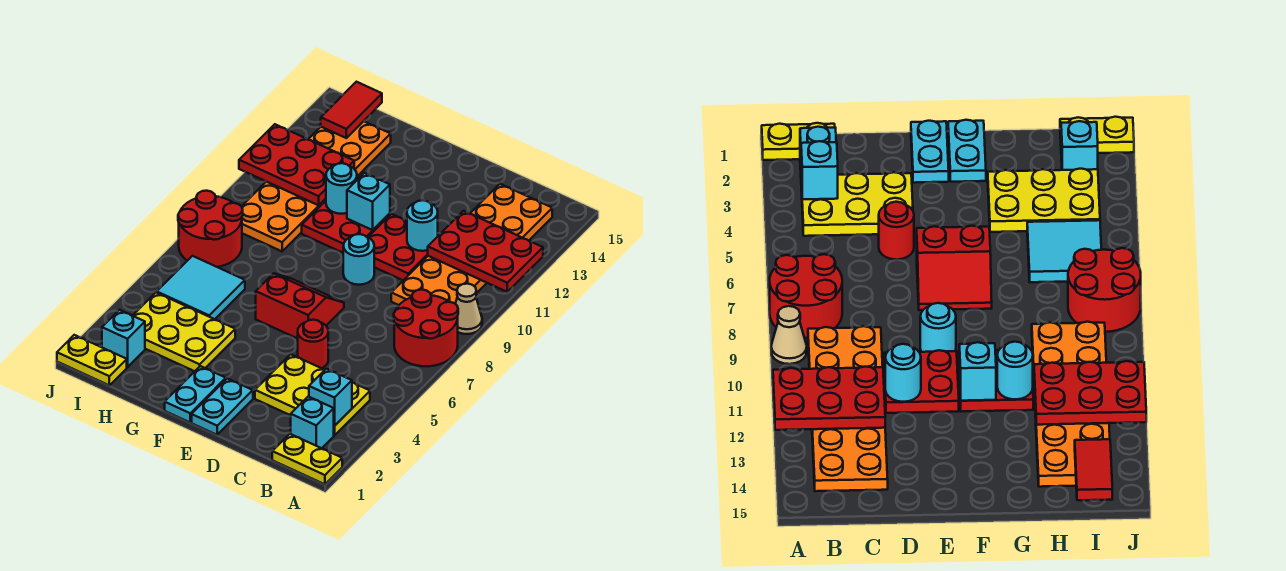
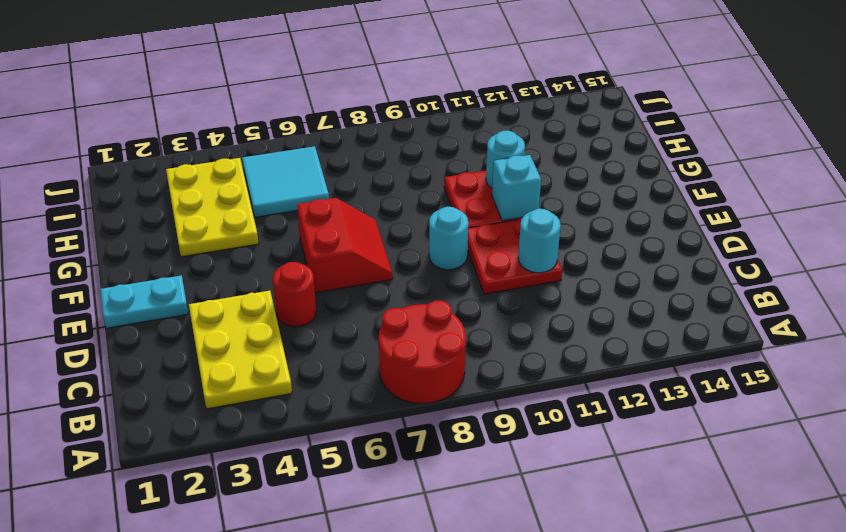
none -> yellow 1x2 plate [272,434,342,484]
none -> tan 1x1 cone [455,284,482,334]
none -> cyan 1x1 brick [291,397,334,448]

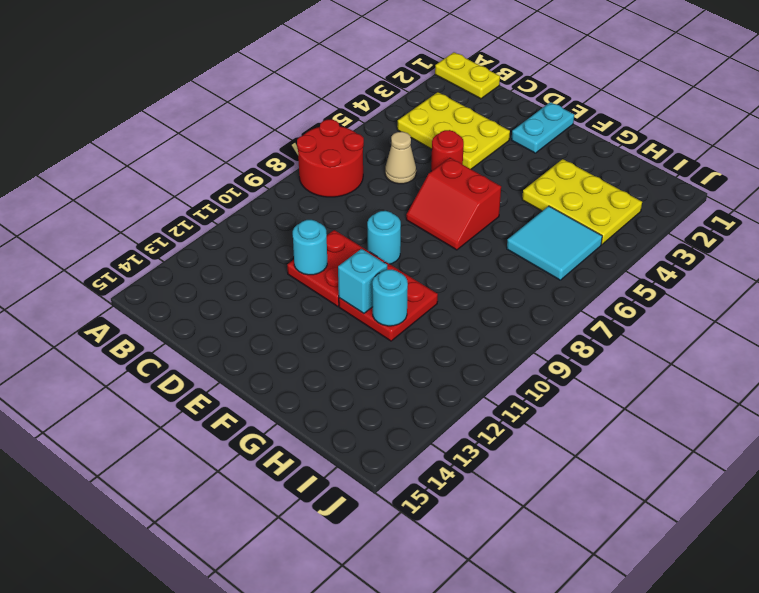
tan 1x1 cone [385,132,416,184] -> tan 1x1 cone moved to [455,284,482,334]
none -> cyan 1x1 brick [291,397,334,448]
none -> orange 2x6 plate [391,184,552,305]
none -> cyan 1x2 plate [165,366,226,422]

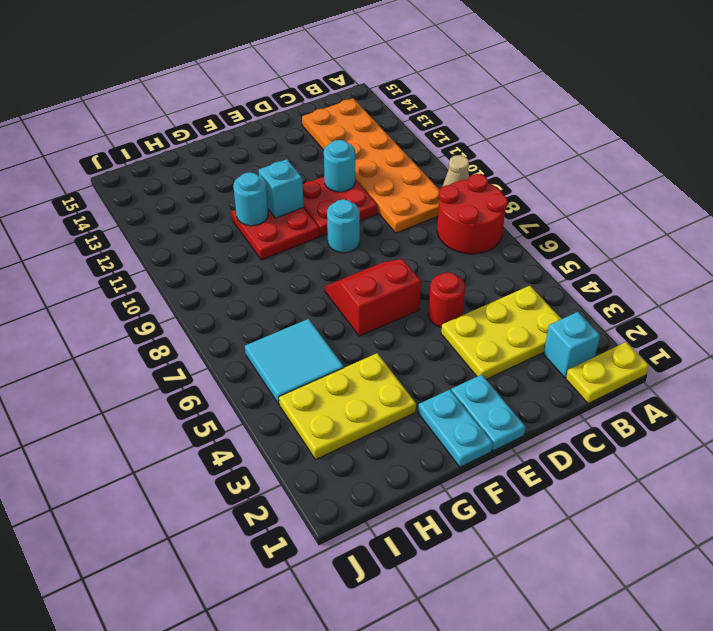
none -> orange 2x6 plate [242,121,391,251]
none -> yellow 1x2 plate [57,335,127,385]
none -> cyan 1x1 brick [102,310,145,367]

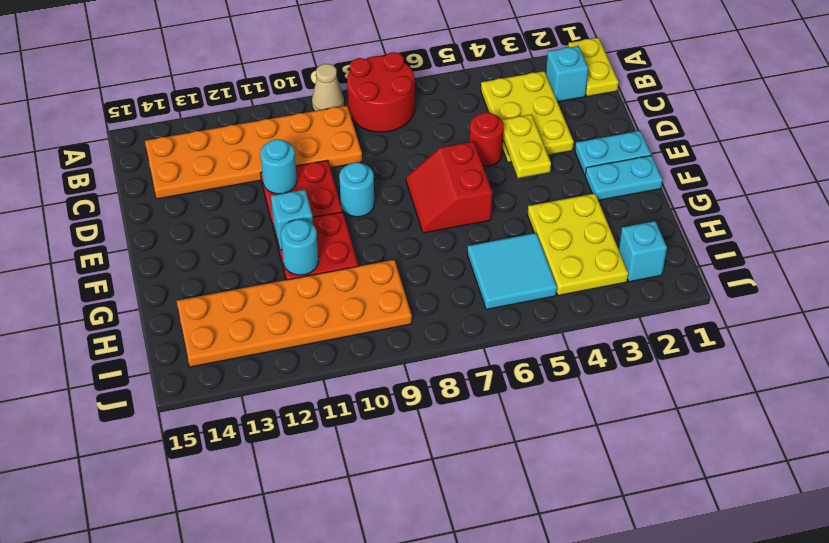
yellow 1x2 plate [502,115,551,178] -> yellow 1x2 plate moved to [57,335,127,385]
none -> red 2x2 round brick [178,191,243,267]
none -> red 2x3 plate [428,211,543,292]
none -> cyan 1x1 brick [309,369,352,426]

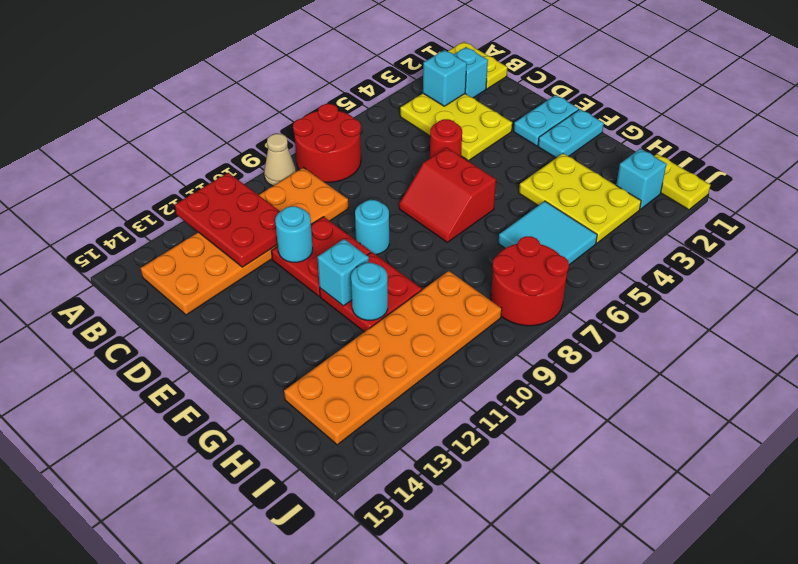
none -> red 2x3 plate [239,124,354,205]
none -> red 1x2 tile [321,82,382,138]

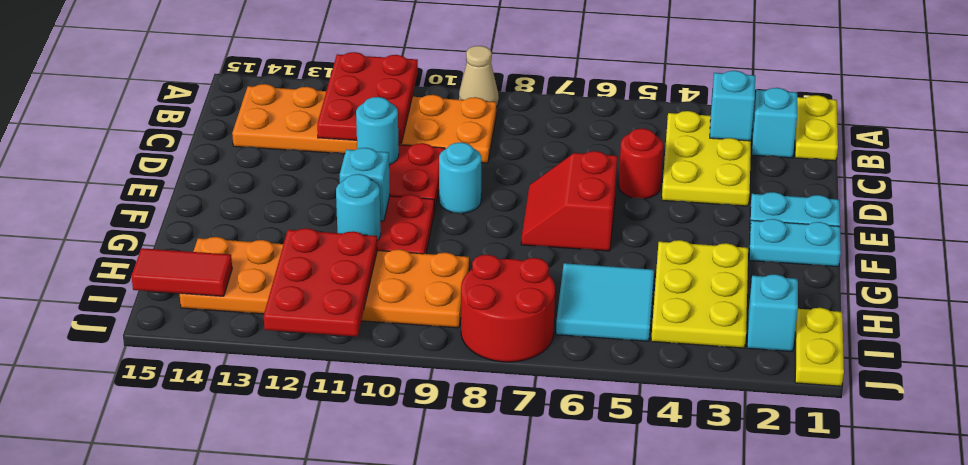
none -> red 2x2 round brick [394,290,458,366]

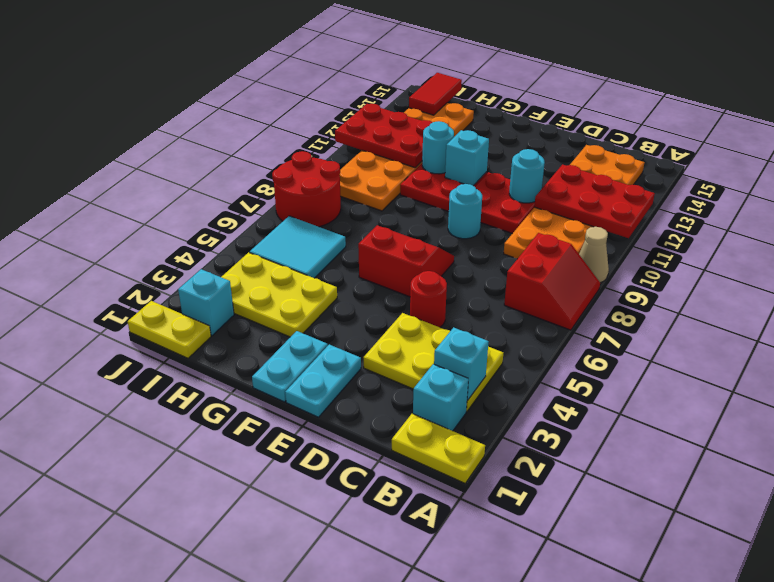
red 2x2 slope [504,233,600,330] -> red 2x2 round brick [394,290,458,366]

